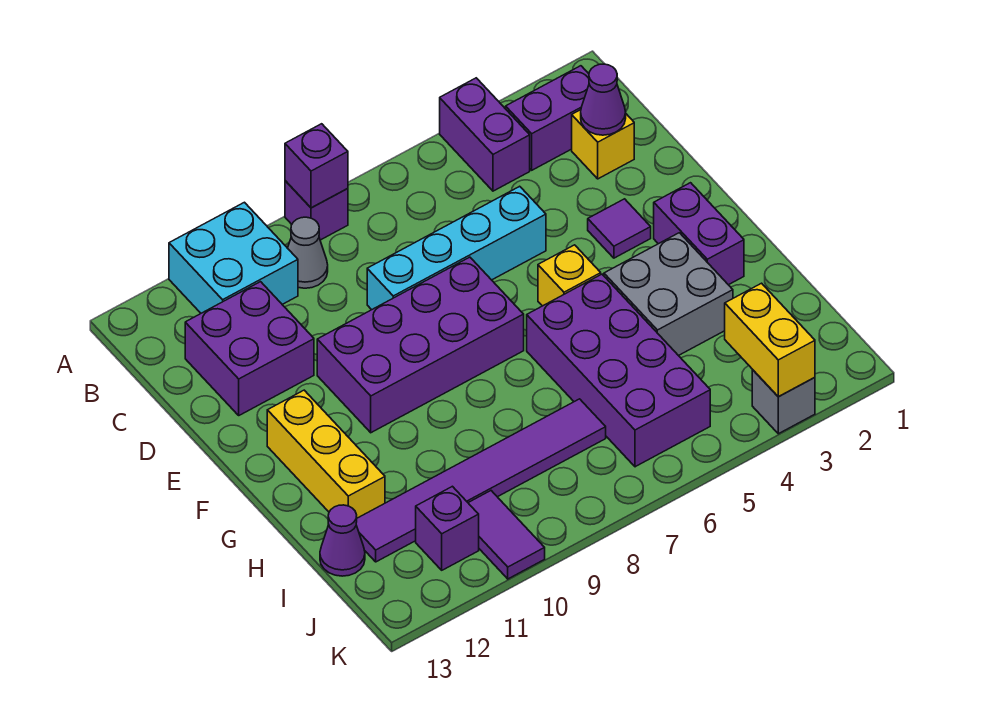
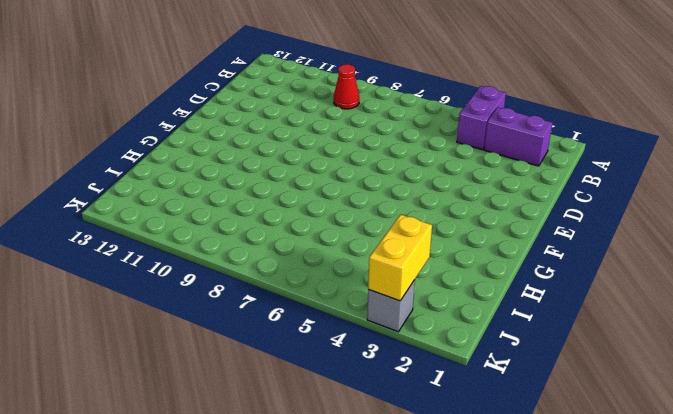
red 1x1 cone [334,64,359,109] -> grey 1x1 cone [288,217,328,288]
none -> purple 1x1 brick [285,181,348,240]
none -> cyan 2x2 brick [169,202,298,313]
none -> yellow 1x1 brick [572,110,634,179]

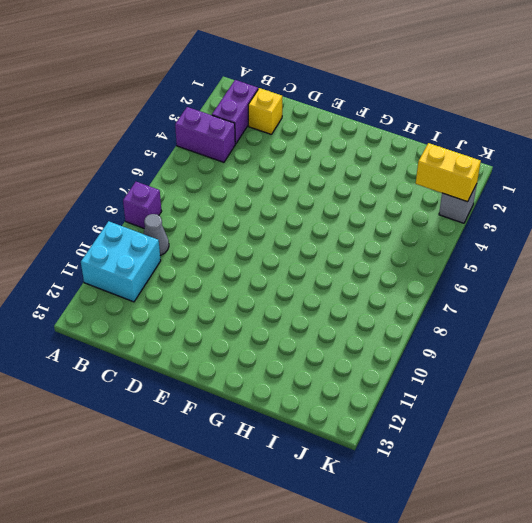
none -> purple 2x2 brick [185,282,314,415]
none -> cyan 1x4 brick [367,186,546,310]
none -> purple 1x1 tile [588,199,651,258]

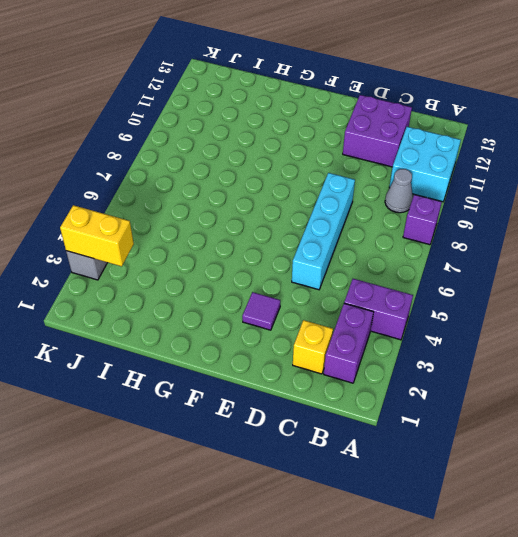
none -> purple 2x4 brick [317,257,524,433]
none -> purple 1x2 brick [654,183,744,285]
none -> yellow 1x1 brick [538,245,601,306]

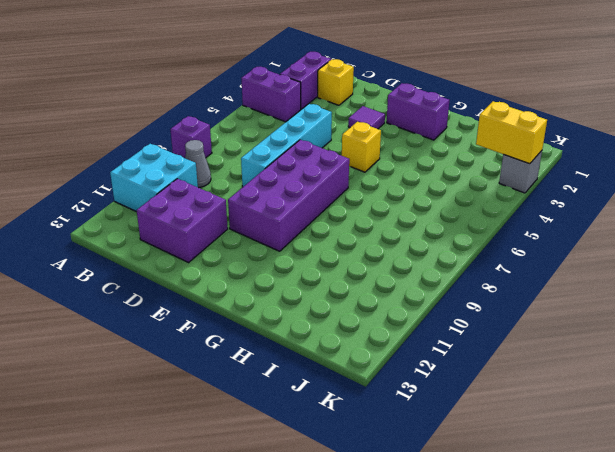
none -> yellow 1x3 brick [267,390,385,518]
none -> grey 2x2 brick [604,233,733,356]
none -> purple 2x4 brick [527,274,710,467]

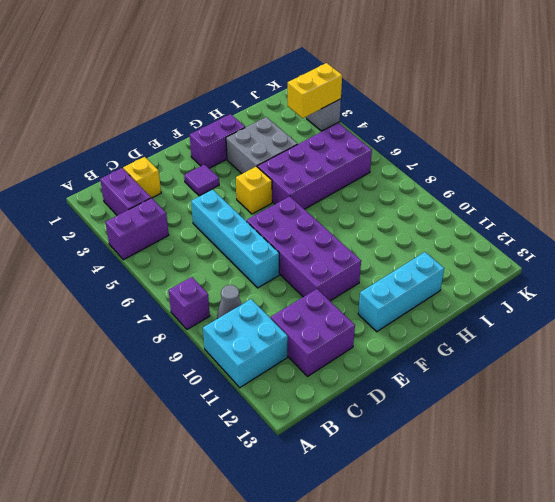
cyan 1x3 brick [358,252,444,332] -> yellow 1x3 brick [267,390,385,518]
none -> purple 1x6 tile [356,399,606,562]
none -> purple 1x1 cone [320,505,365,576]
none -> purple 1x2 tile [468,491,545,579]

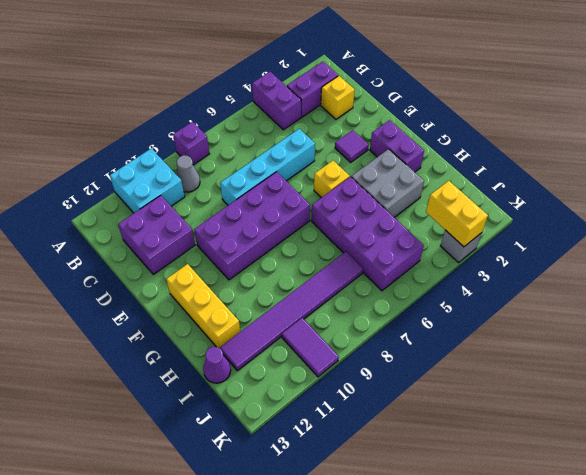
none -> purple 1x1 brick [416,486,479,570]
none -> purple 1x1 brick [285,124,348,208]
none -> purple 1x1 cone [581,64,626,135]

